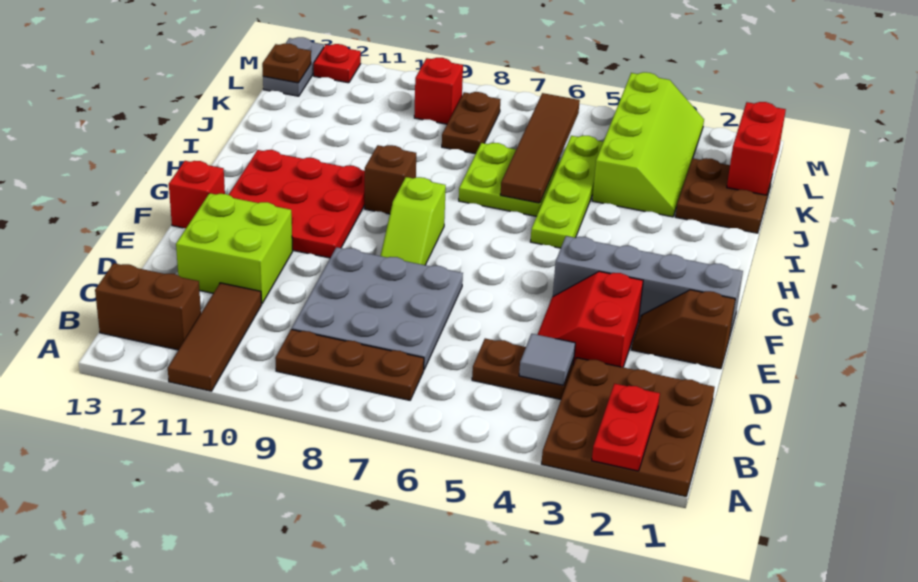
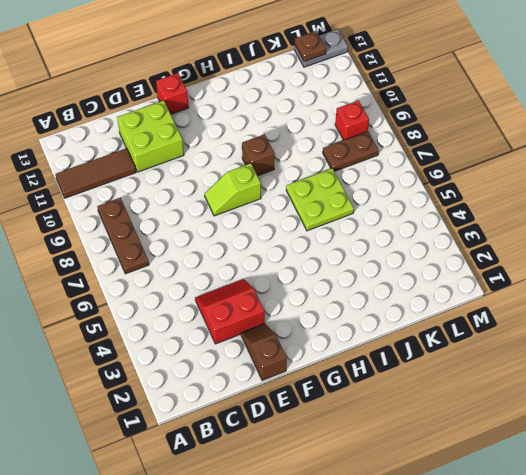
none -> brown 3x3 plate [541,358,715,496]
none -> brown 1x2 brick [95,263,201,350]
none -> brown 1x2 plate [472,338,574,399]

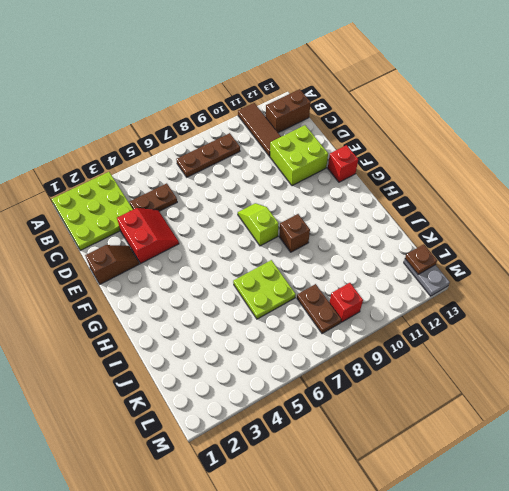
lime 3x3 plate [52,172,133,251] -> brown 3x3 plate [541,358,715,496]
none -> grey 3x3 plate [292,247,463,369]
none -> grey 1x4 brick [553,236,743,338]
none -> red 3x3 plate [229,150,365,258]

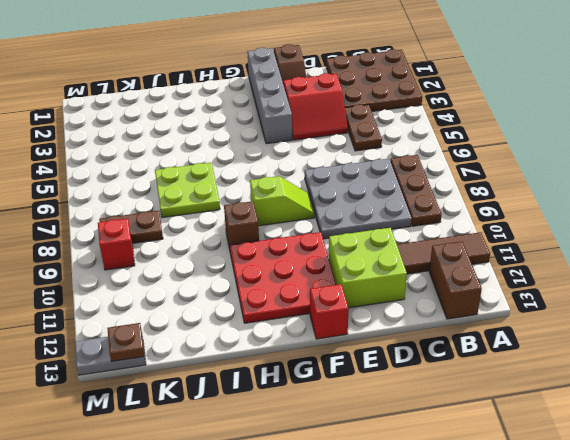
none -> lime 1x4 plate [530,136,603,248]
none -> brown 2x2 plate [675,158,772,233]
none -> lime 2x4 slope [592,72,704,217]

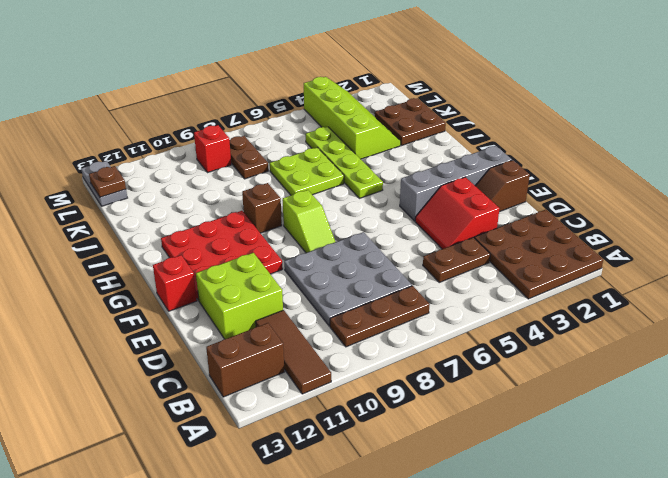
none -> red 1x1 plate [314,44,361,83]
none -> red 1x2 plate [592,384,660,471]
none -> grey 1x1 tile [519,334,575,385]

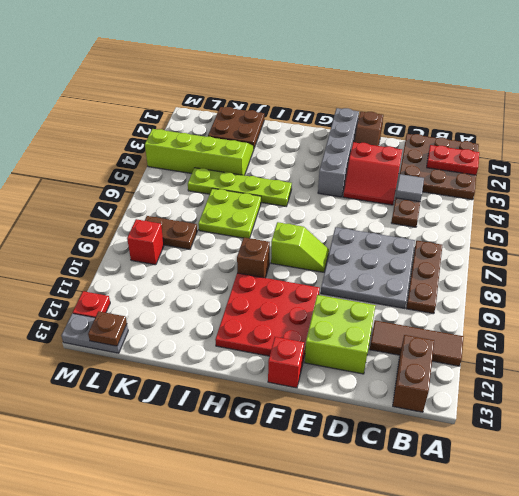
none -> brown 1x4 tile [500,93,580,203]
none -> red 1x2 brick [727,102,786,195]

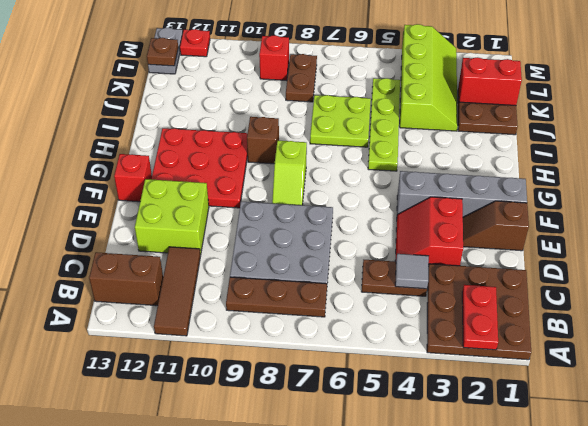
red 1x2 brick [459,57,522,105] -> red 1x2 brick turned to [727,102,786,195]
none -> brown 1x4 tile [500,93,580,203]

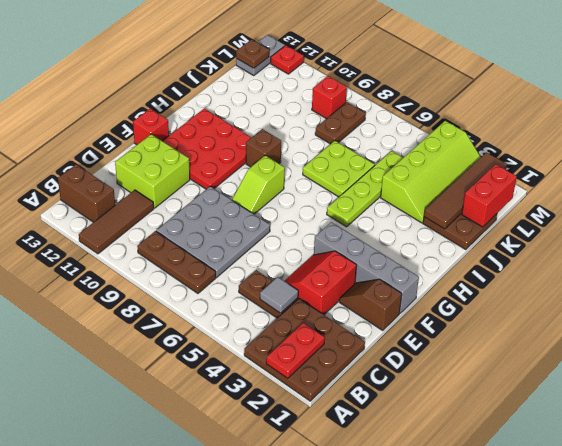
brown 1x4 tile [424,152,507,229] -> brown 1x4 tile moved to [500,93,580,203]

